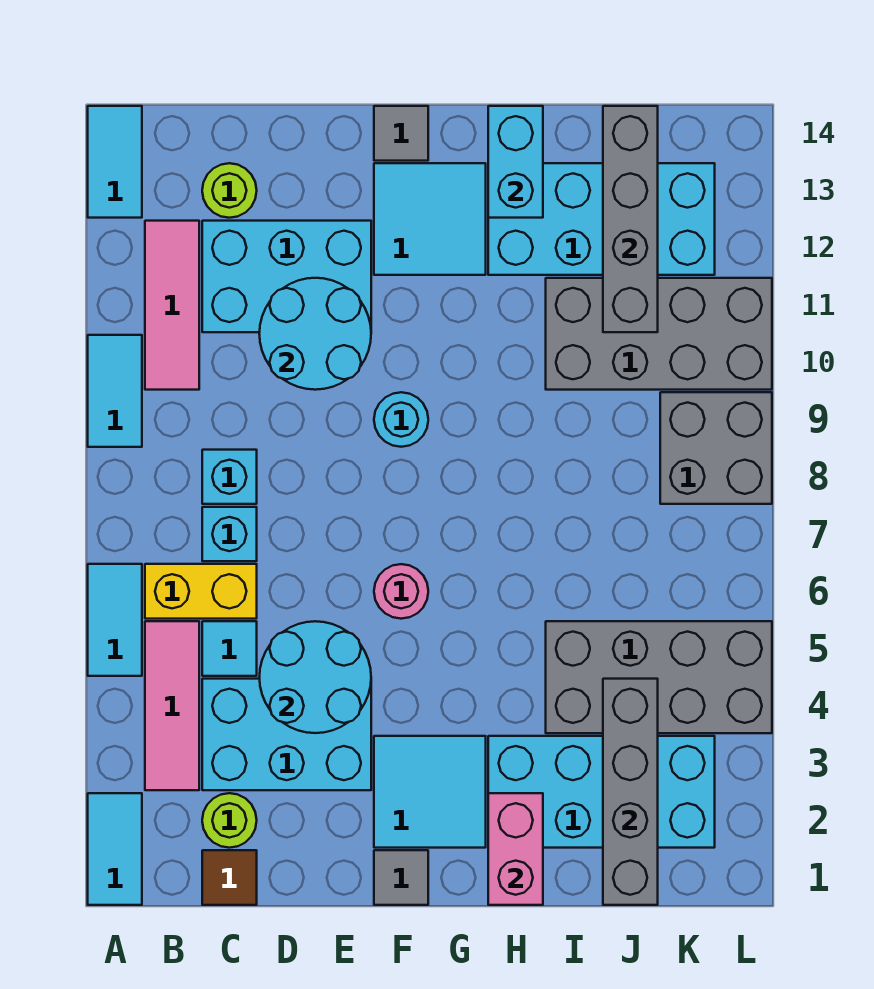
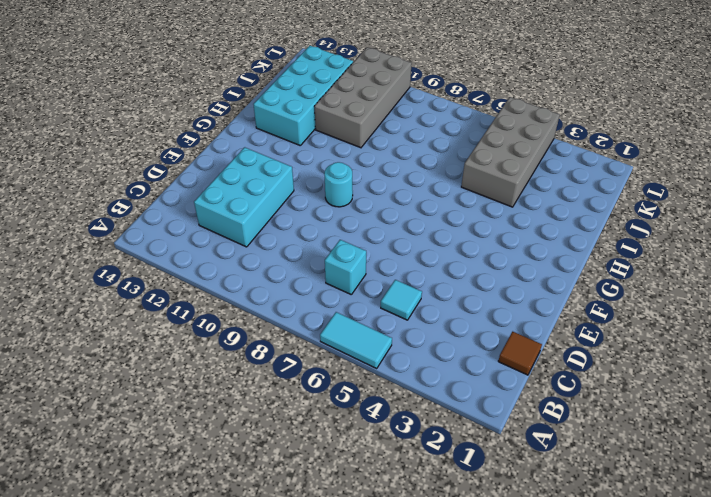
none -> cyan 1x2 tile [88,793,142,905]
none -> cyan 1x2 tile [88,335,142,447]
none -> cyan 1x2 tile [88,106,142,218]
none -> pink 1x3 tile [145,621,199,790]

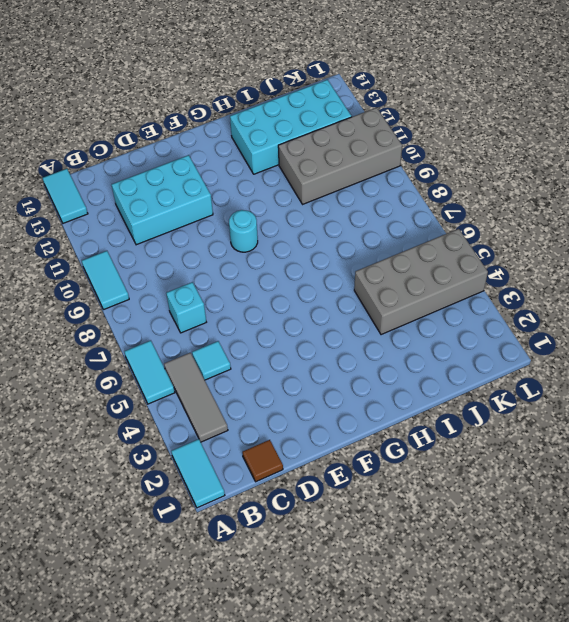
grey 1x3 tile [164,353,228,442] -> pink 1x3 tile [145,621,199,790]
none -> yellow 1x2 brick [145,564,257,619]
none -> pink 1x3 tile [145,221,199,390]
none -> lime 1x1 round brick [202,793,257,848]
none -> cyan 2x3 brick [202,679,371,790]

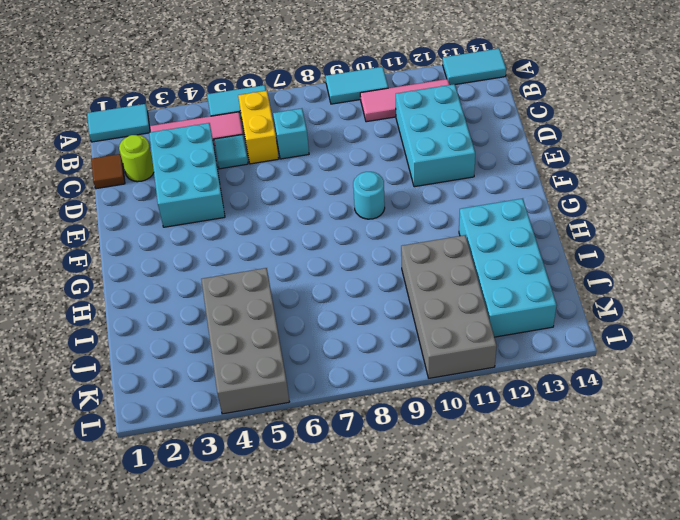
none -> cyan 1x1 brick [202,450,257,504]
none -> lime 1x1 round brick [202,163,257,218]
none -> grey 1x1 tile [374,850,428,905]
none -> cyan 2x2 tile [374,736,486,848]

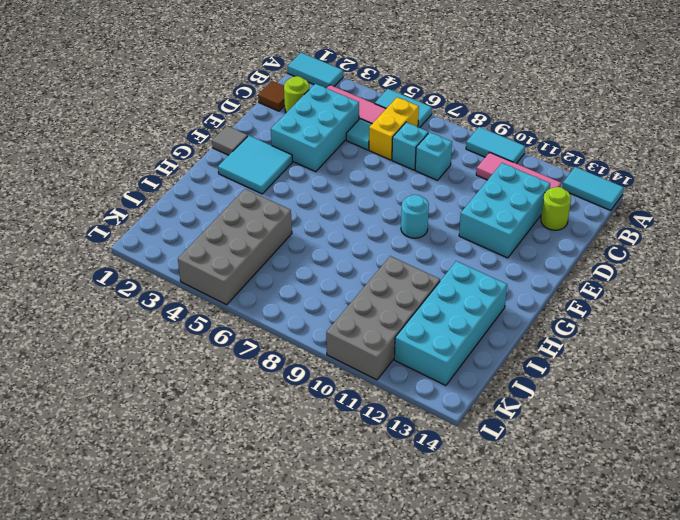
none -> pink 1x1 round brick [374,564,428,619]
none -> cyan 2x2 tile [374,163,486,275]
none -> grey 1x1 tile [374,106,428,161]
none -> cyan 2x4 brick [488,736,715,848]

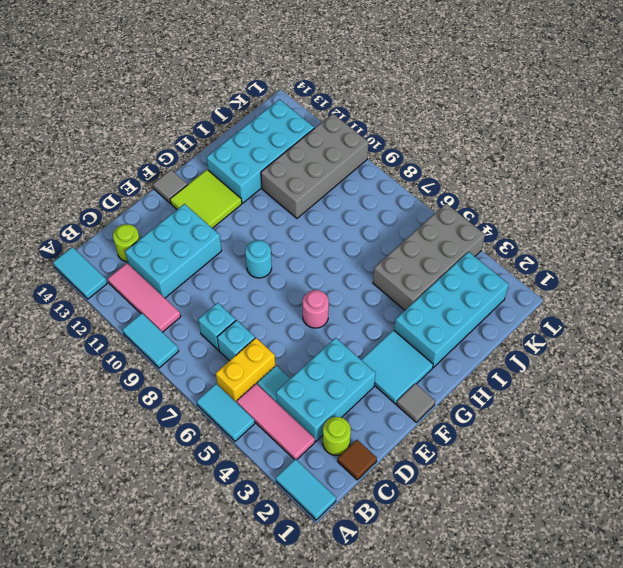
lime 2x2 tile [170,170,242,228] -> cyan 2x2 tile [374,163,486,275]
none -> grey 2x2 brick [660,392,772,504]
none -> cyan 2x2 round brick [259,621,371,733]
none -> cyan 2x2 round brick [259,278,371,390]
none -> pink 1x2 brick [488,793,543,905]

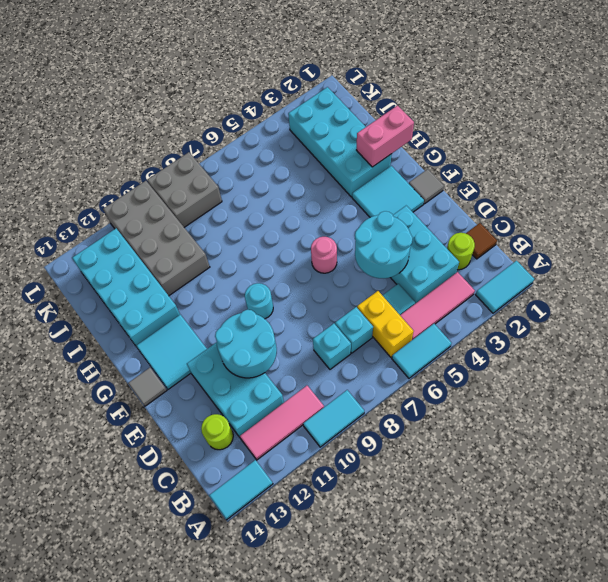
none -> grey 2x4 brick [546,621,772,733]
none -> cyan 1x2 brick [488,106,543,218]
none -> grey 1x4 brick [603,679,658,905]
none -> grey 1x4 brick [603,106,658,332]

